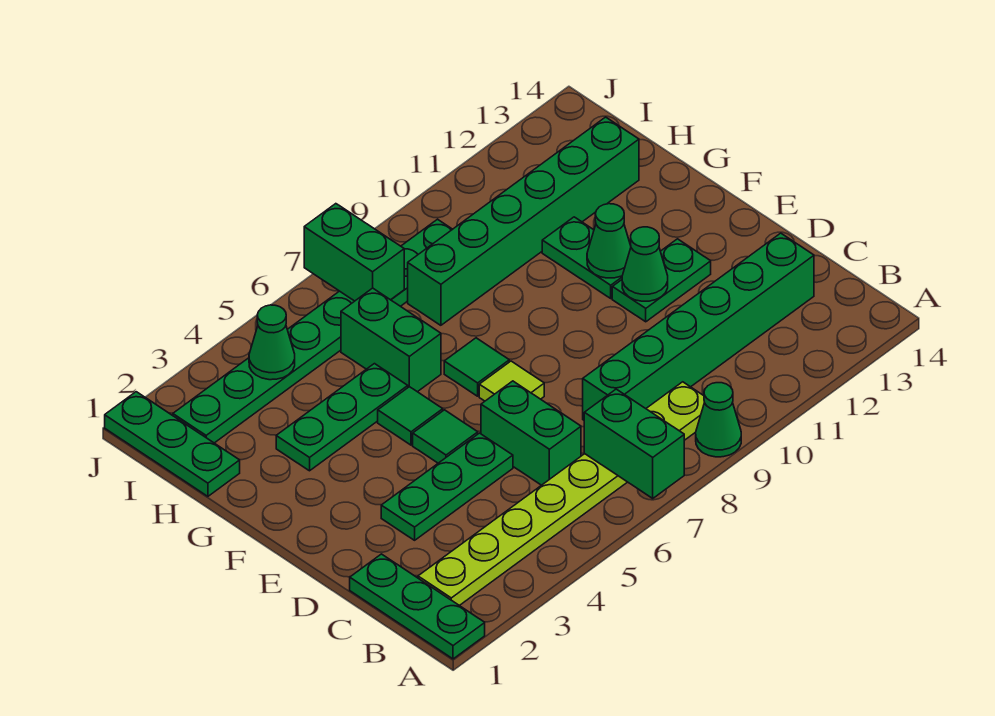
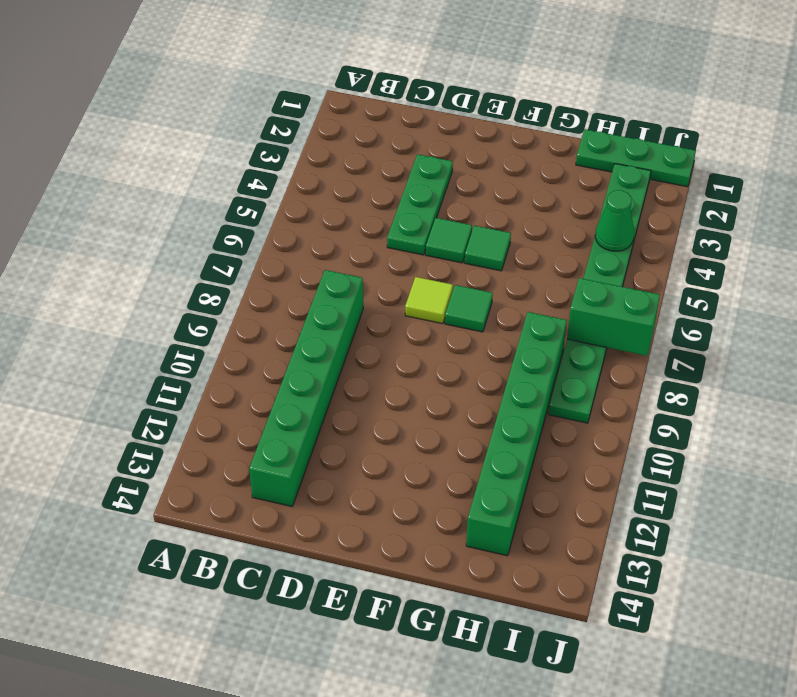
none -> green 1x3 plate [350,554,485,659]
none -> green 1x1 cone [696,383,741,457]
none -> lime 1x8 plate [418,382,704,606]

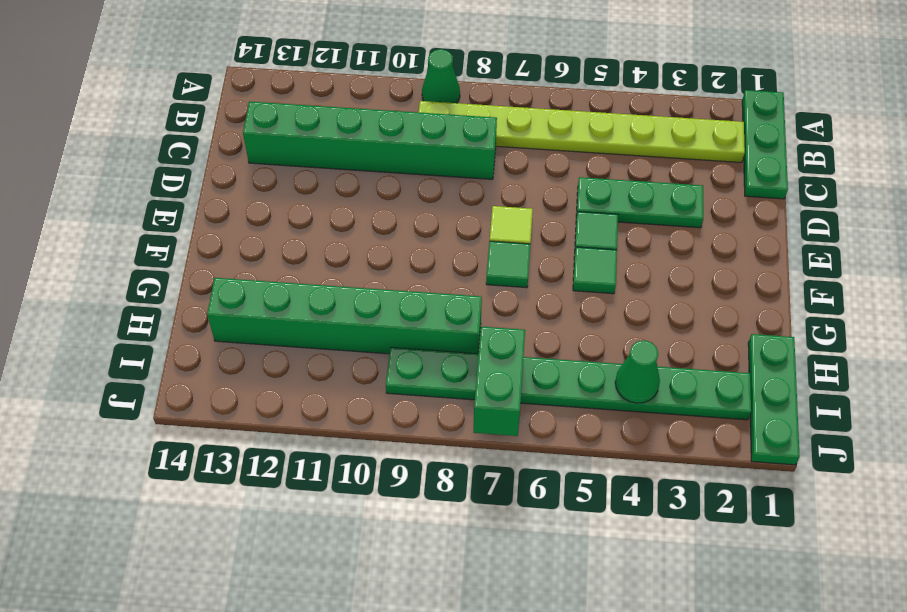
none -> green 1x2 brick [481,381,581,485]
none -> green 1x2 plate [612,239,711,322]
none -> green 1x2 plate [542,217,622,298]

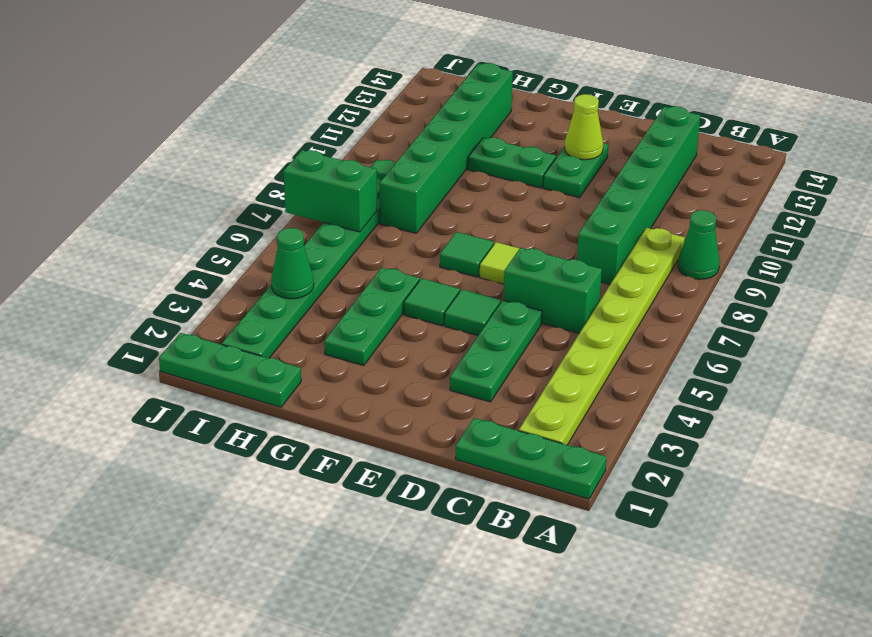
lime 1x1 cone [564,94,603,160] -> none
none -> green 1x2 brick [341,288,441,392]
none -> green 1x2 brick [584,389,684,498]
none -> green 1x1 cone [622,227,668,301]

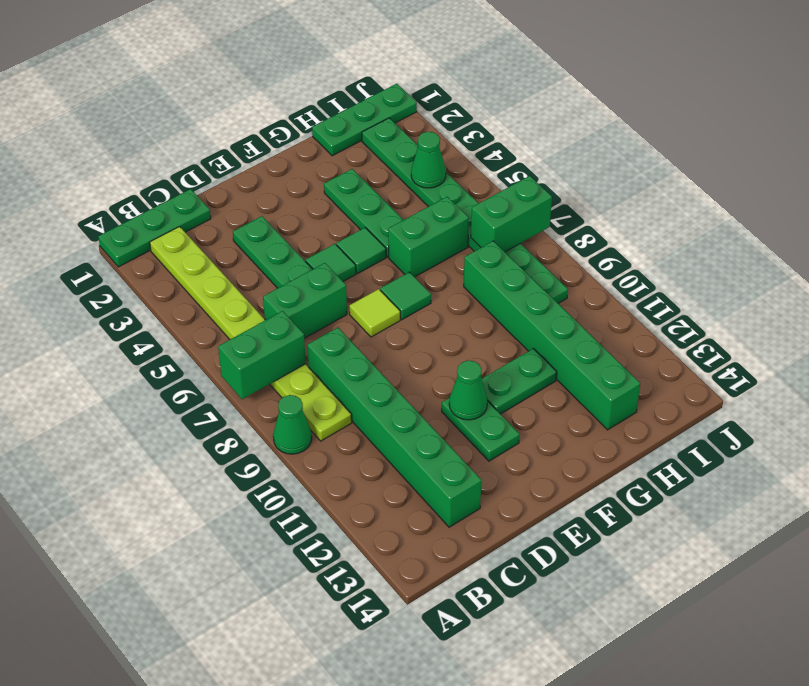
none -> green 1x1 cone [587,204,631,278]

